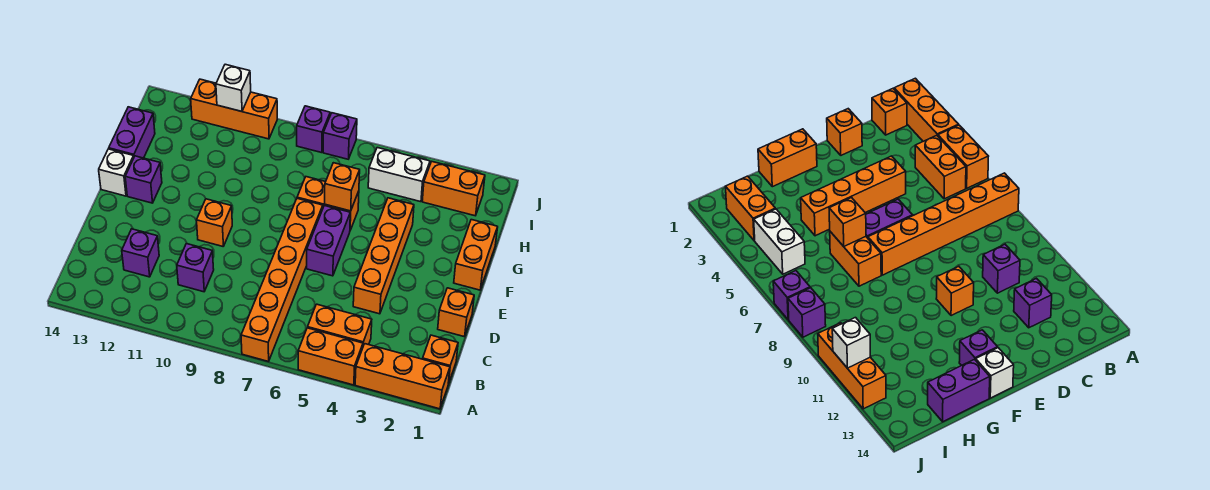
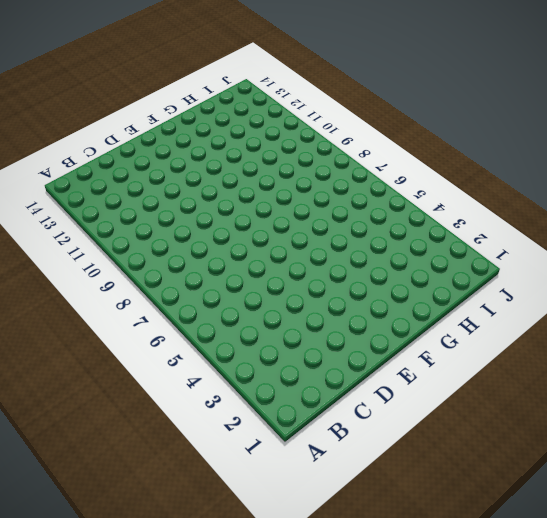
none -> orange 1x3 brick [355,344,450,409]
none -> orange 1x2 brick [298,328,363,385]
none -> orange 1x6 brick [241,198,323,362]

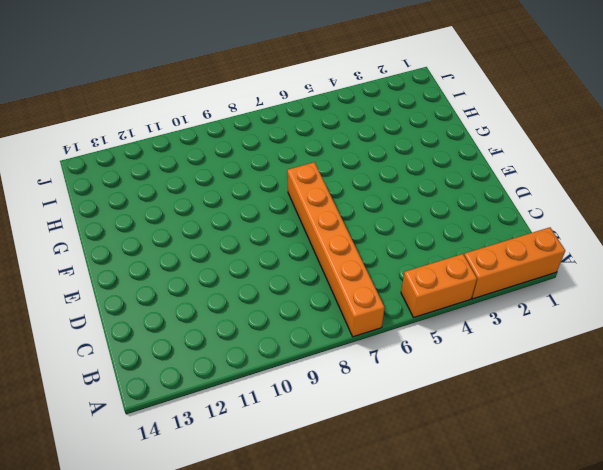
none -> orange 1x1 brick [423,335,458,384]
none -> orange 1x2 brick [308,304,372,346]
none -> purple 1x1 brick [177,244,214,292]

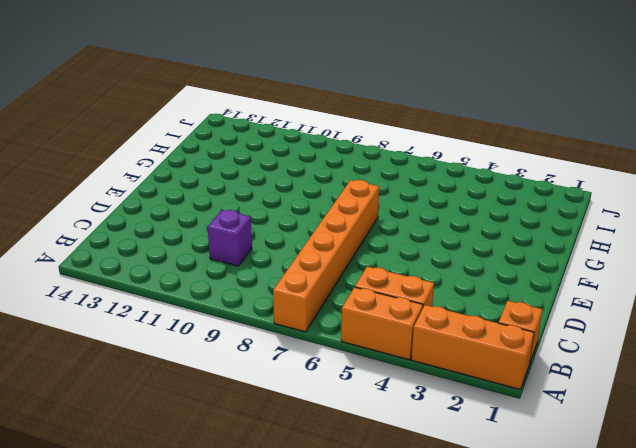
none -> purple 1x1 brick [122,229,159,277]
none -> orange 1x1 brick [438,288,474,337]
none -> orange 1x4 brick [353,198,414,314]

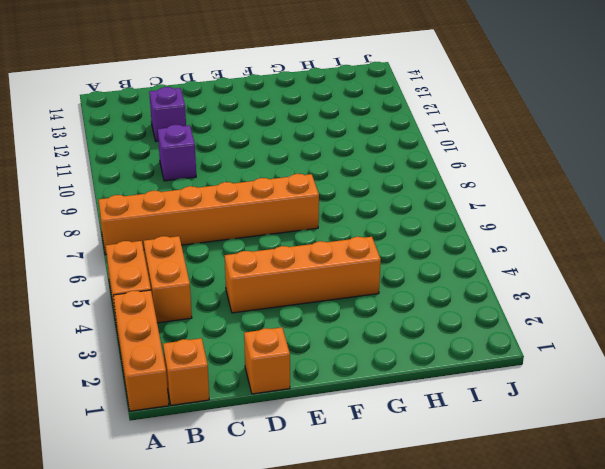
none -> purple 1x2 brick [307,206,350,276]
none -> orange 1x1 brick [196,199,232,246]
none -> orange 1x2 brick [454,220,498,290]

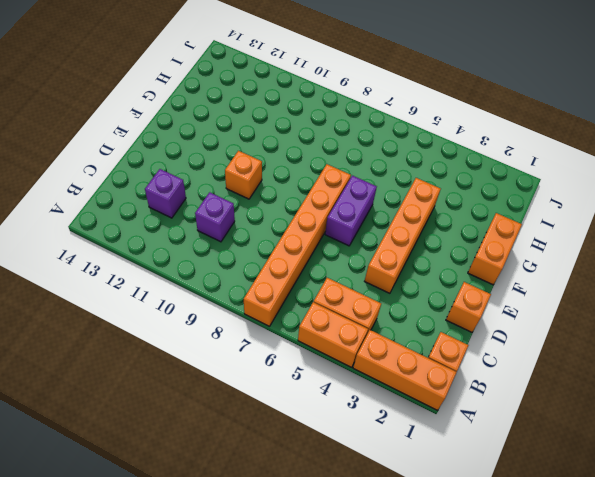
none -> purple 1x1 brick [125,156,162,203]
none -> white 1x1 brick [99,149,134,196]
none -> orange 1x2 brick [297,177,359,230]

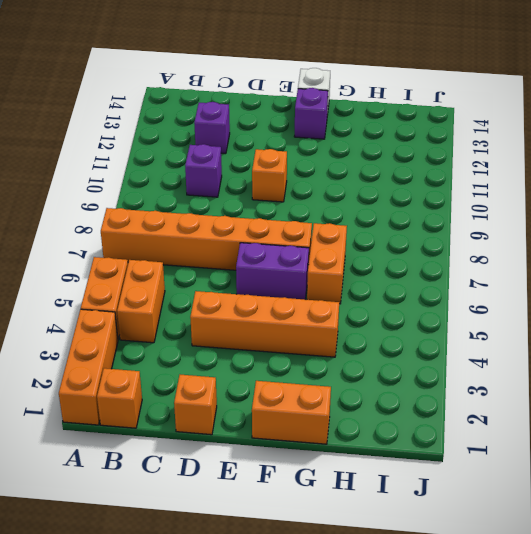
none -> purple 1x2 brick [109,107,155,158]
none -> orange 1x2 brick [422,162,485,216]
none -> white 1x2 brick [368,148,430,202]

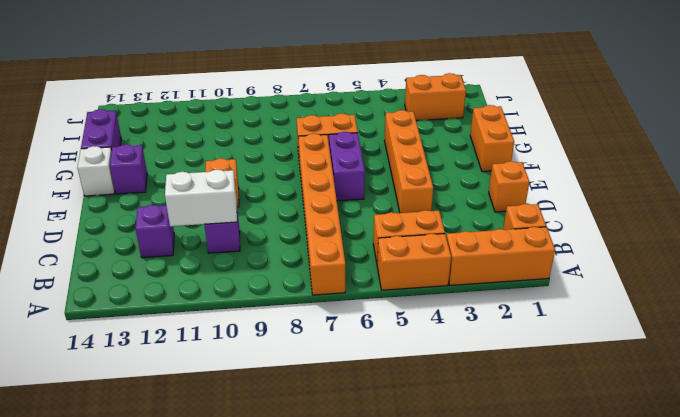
white 1x2 brick [165,170,237,226] -> white 1x2 brick moved to [368,148,430,202]
none -> purple 1x1 brick [323,113,357,159]
none -> purple 1x1 brick [297,106,330,153]
none -> orange 1x3 brick [191,79,277,139]

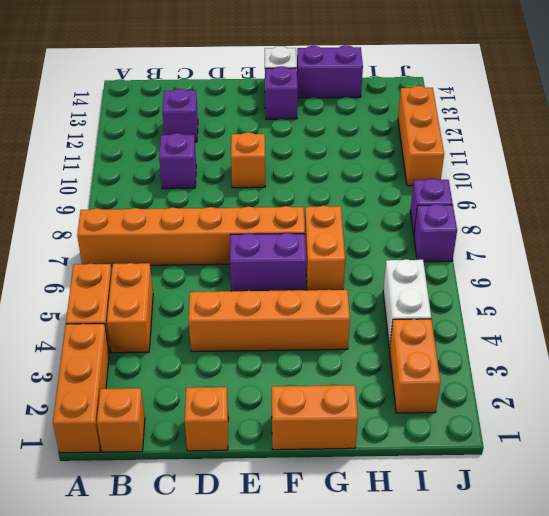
none -> orange 1x1 brick [325,163,360,211]
none -> white 1x1 brick [216,64,251,111]

